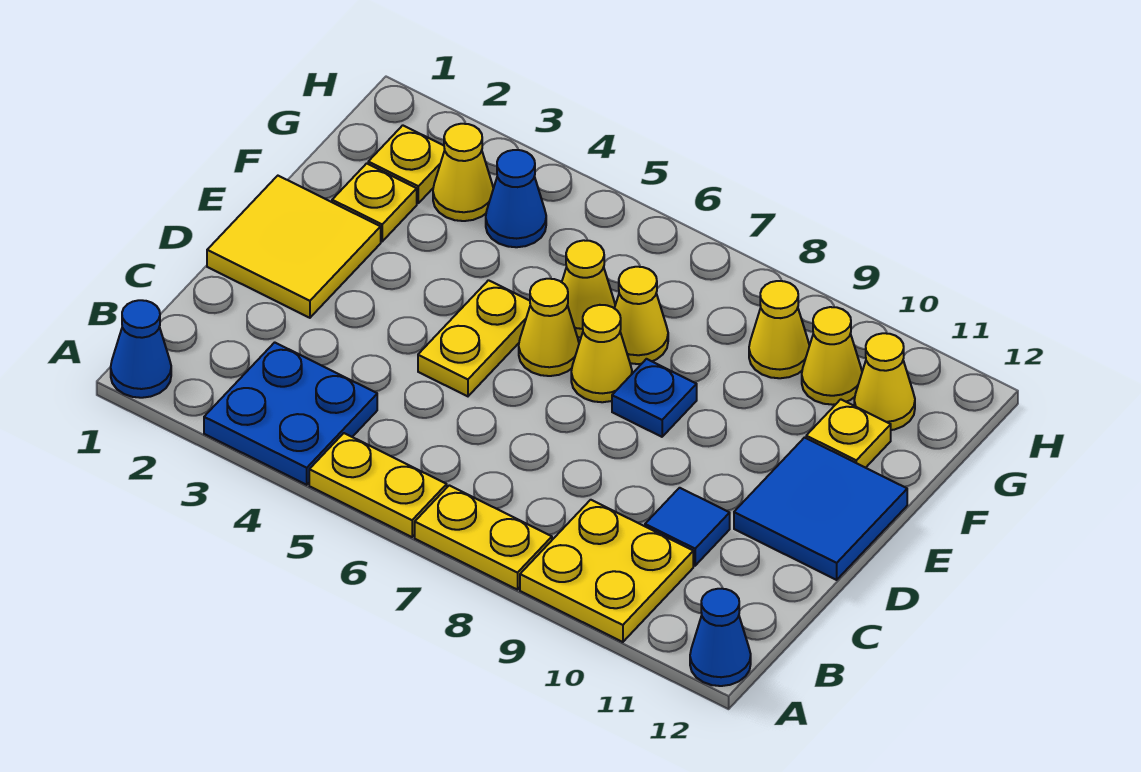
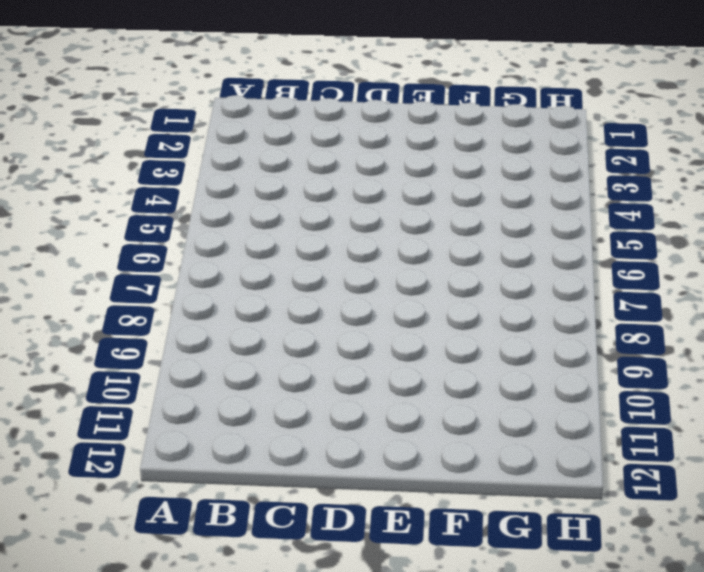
none -> blue 1x1 cone [111,300,171,398]
none -> blue 2x2 plate [204,342,377,485]
none -> yellow 1x2 plate [309,433,447,537]

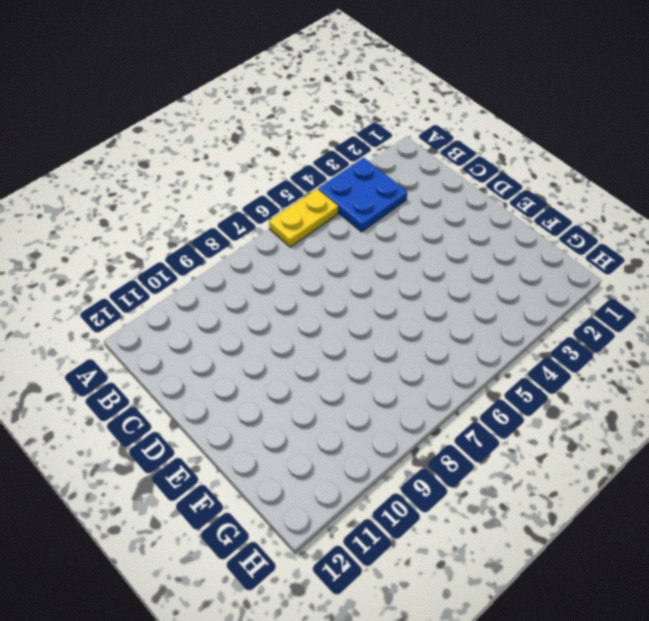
none -> blue 1x1 cone [111,300,171,398]
none -> yellow 1x2 plate [415,485,552,590]
none -> yellow 2x2 plate [520,500,693,642]

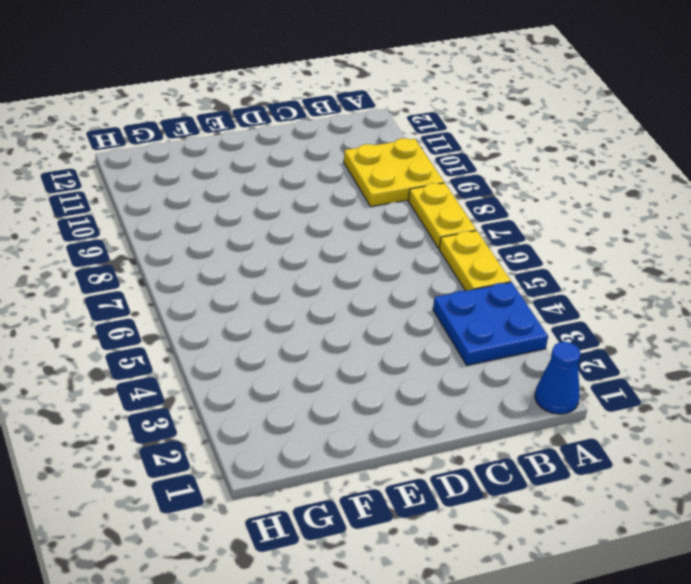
none -> blue 1x1 cone [690,589,751,686]
none -> blue 1x1 tile [645,488,730,566]
none -> yellow 2x2 tile [207,176,381,318]

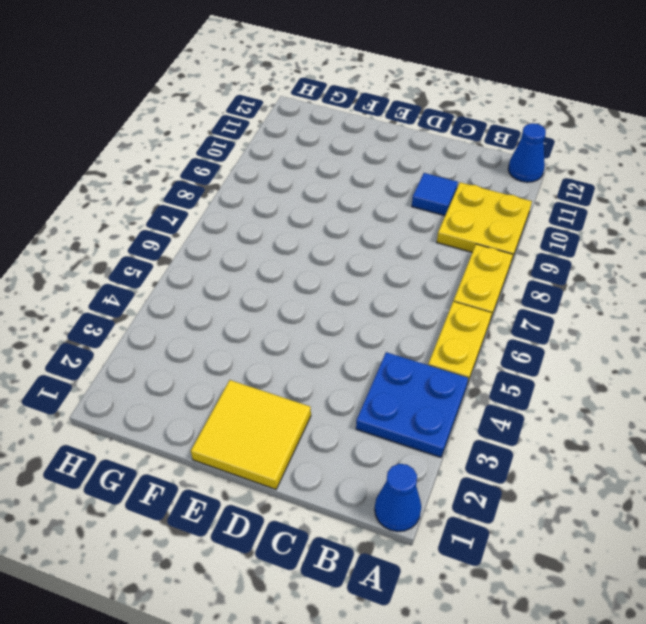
none -> yellow 1x2 plate [418,280,530,396]
none -> blue 2x2 tile [734,438,907,580]
none -> yellow 1x1 cone [519,279,579,376]

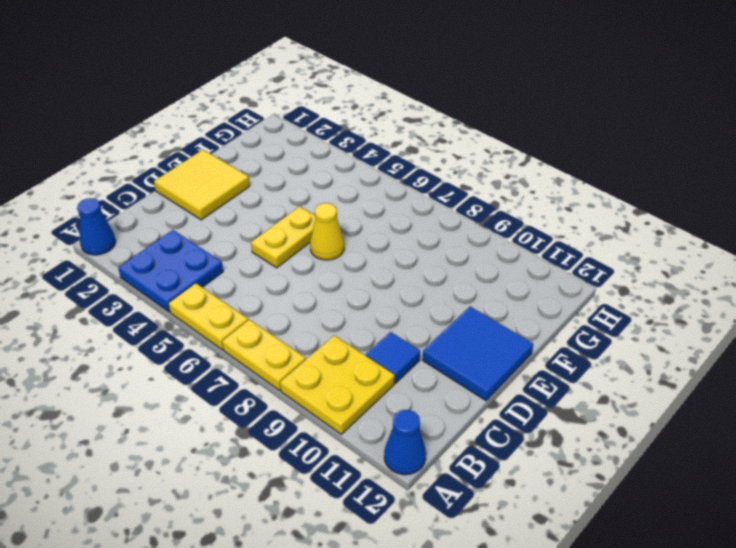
none -> yellow 1x1 cone [571,305,632,402]
none -> blue 1x1 plate [612,359,697,437]
none -> yellow 1x1 plate [332,163,417,241]

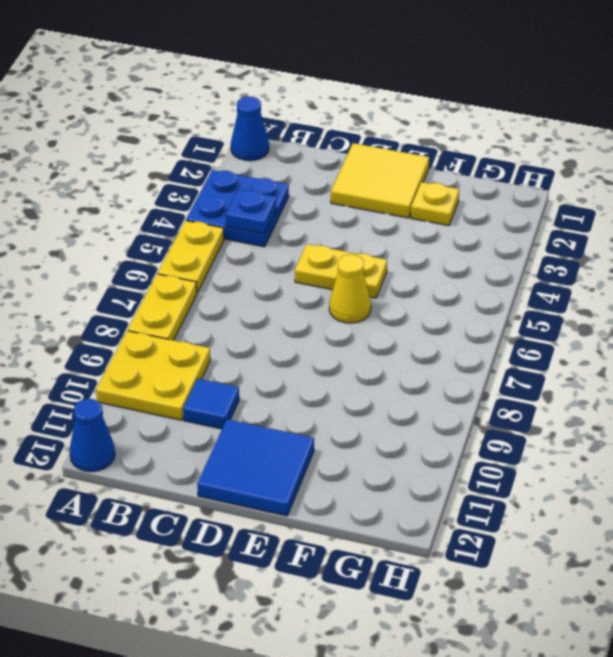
blue 1x1 plate [226,189,276,234] -> blue 1x1 plate moved to [612,359,697,437]
none -> yellow 1x1 cone [571,305,632,402]
none -> yellow 1x1 cone [562,240,615,337]
none -> yellow 1x1 cone [614,267,668,364]

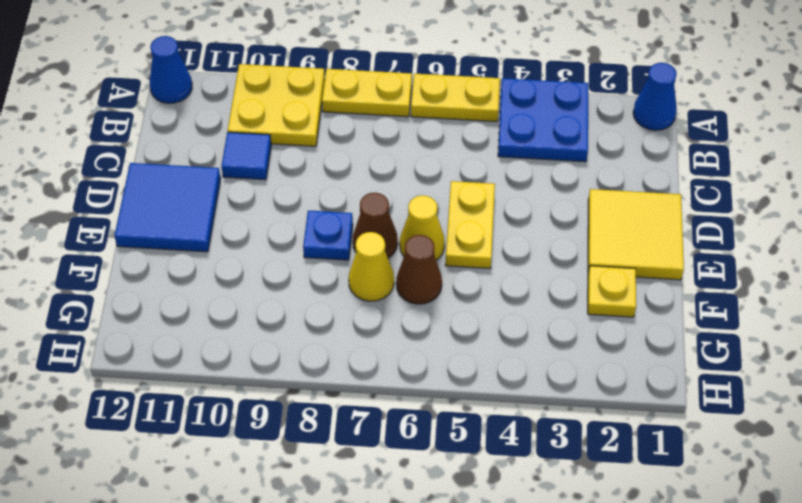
brown 1x1 cone [353,193,398,258] -> yellow 1x1 cone [571,305,632,402]
brown 1x1 cone [396,235,442,304] -> yellow 1x1 cone [562,240,615,337]
none -> yellow 1x1 plate [806,399,891,468]
none -> yellow 1x1 plate [368,125,445,203]
none -> yellow 1x1 cone [433,124,493,221]

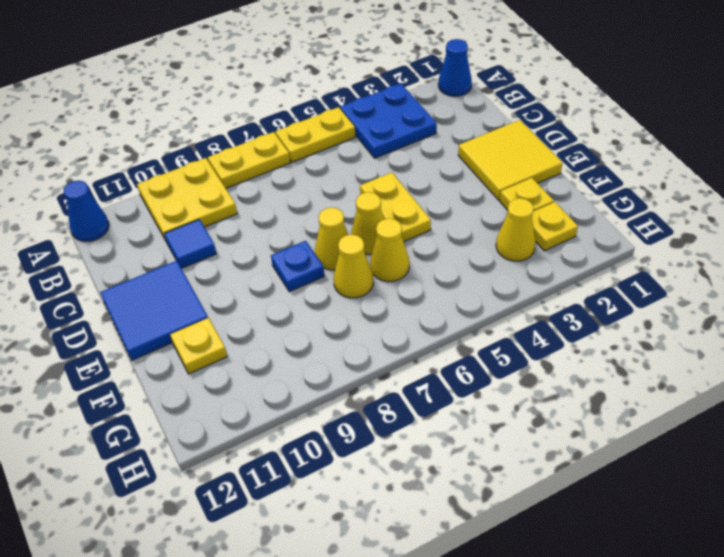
none -> blue 1x1 cone [486,150,546,247]
none -> yellow 1x1 cone [749,281,809,378]
none -> yellow 1x1 cone [802,307,862,405]

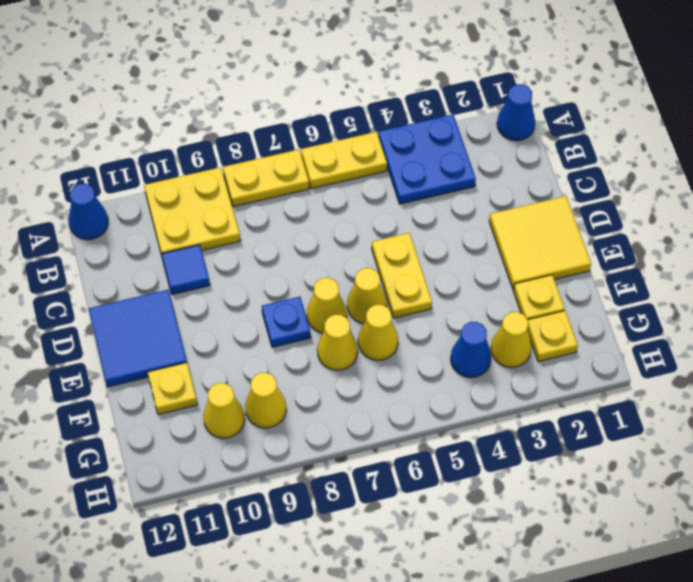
none -> yellow 1x1 cone [854,333,915,430]

